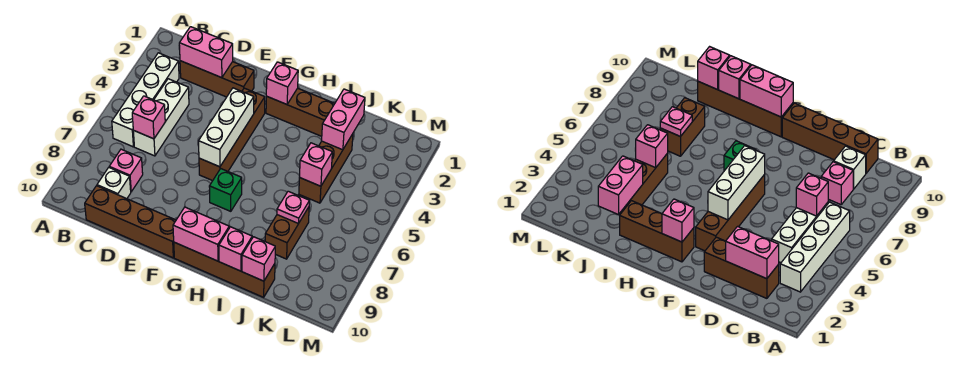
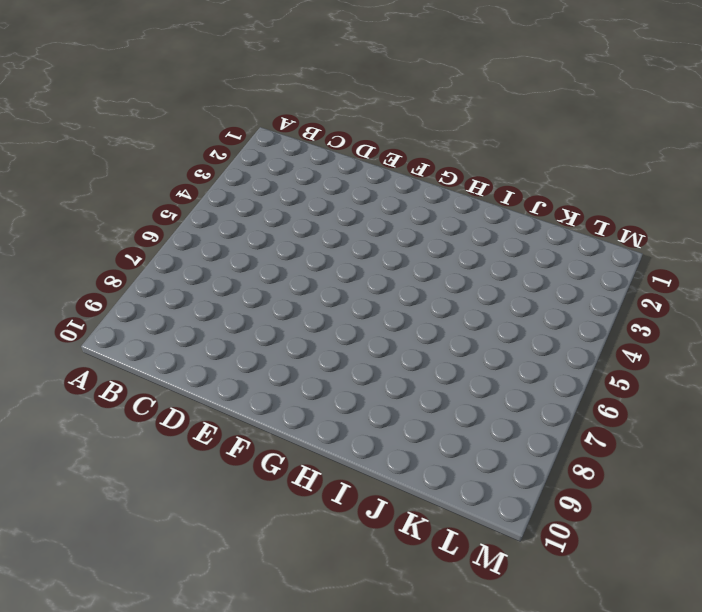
none -> white 1x4 brick [112,53,179,147]
none -> brown 1x3 brick [180,61,254,97]
none -> white 1x3 brick [133,79,189,156]

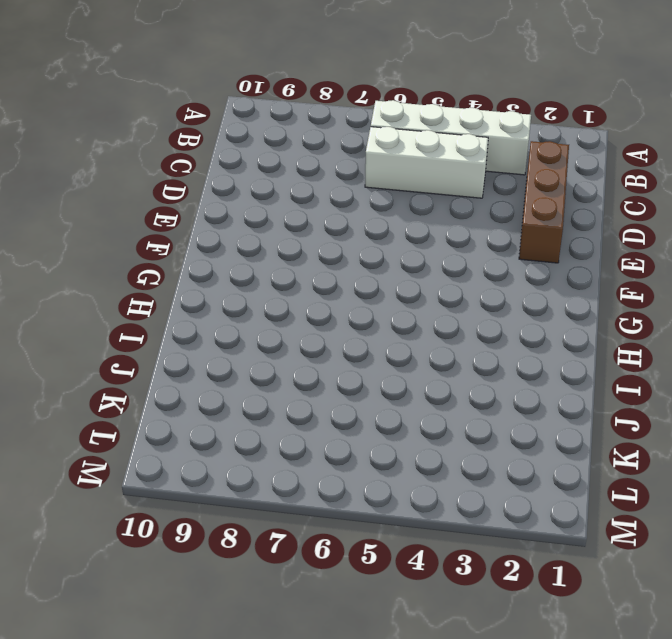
none -> pink 1x1 brick [109,149,143,192]
none -> white 1x1 brick [97,168,131,199]
none -> brown 1x4 brick [85,186,176,258]

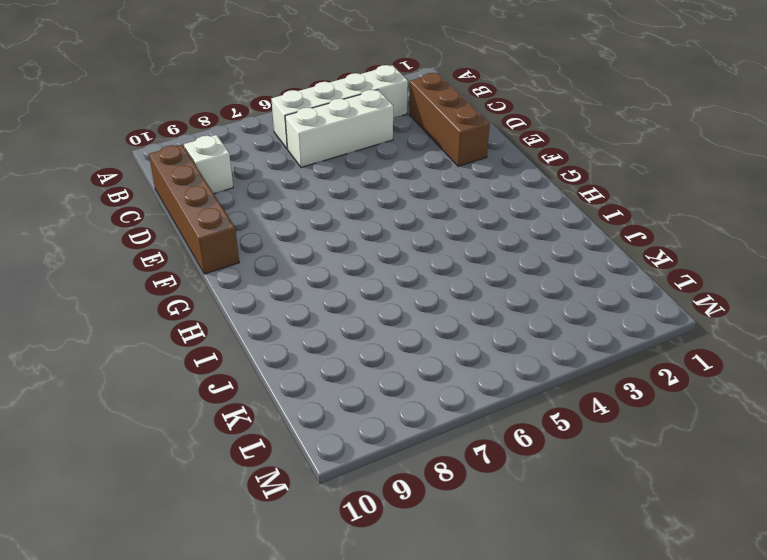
none -> pink 1x1 brick [109,149,143,192]
none -> brown 1x4 brick [199,88,265,181]
none -> brown 1x3 brick [266,88,335,136]

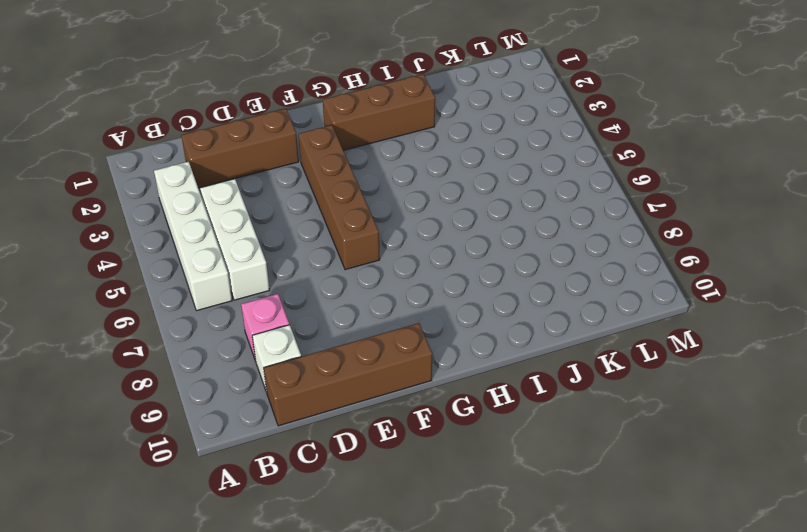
none -> green 1x1 brick [209,169,242,211]
none -> brown 1x4 brick [174,242,275,297]
none -> brown 1x3 brick [299,134,353,203]

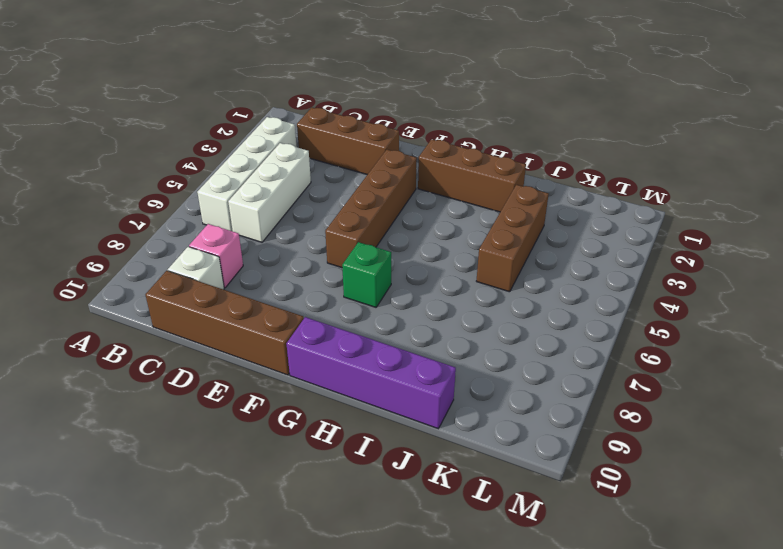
purple 1x4 brick [286,317,456,429] -> brown 1x4 brick [174,242,275,297]
none -> brown 1x2 brick [265,207,309,259]
none -> pink 1x2 brick [179,27,233,78]
none -> pink 1x1 brick [132,96,165,139]

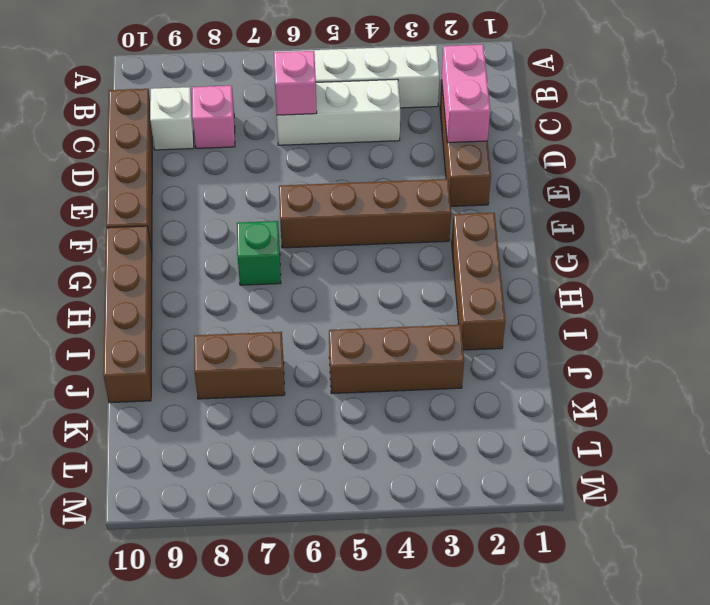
none -> white 1x3 brick [199,88,254,167]
none -> pink 1x1 brick [266,62,298,104]
none -> pink 1x2 brick [173,207,229,261]

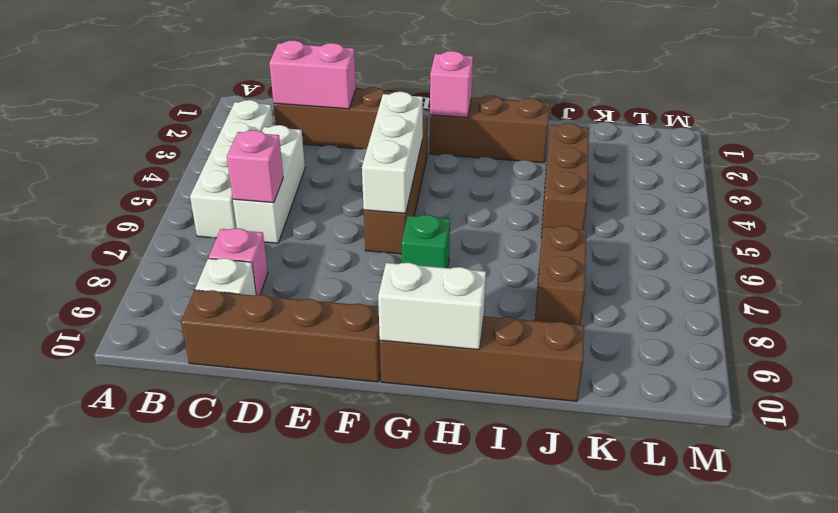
white 1x2 brick [378,263,486,350] -> pink 1x2 brick [173,207,229,261]
none -> pink 1x1 brick [219,227,252,271]
none -> pink 1x2 brick [322,89,365,150]
none -> pink 1x1 brick [300,143,332,186]

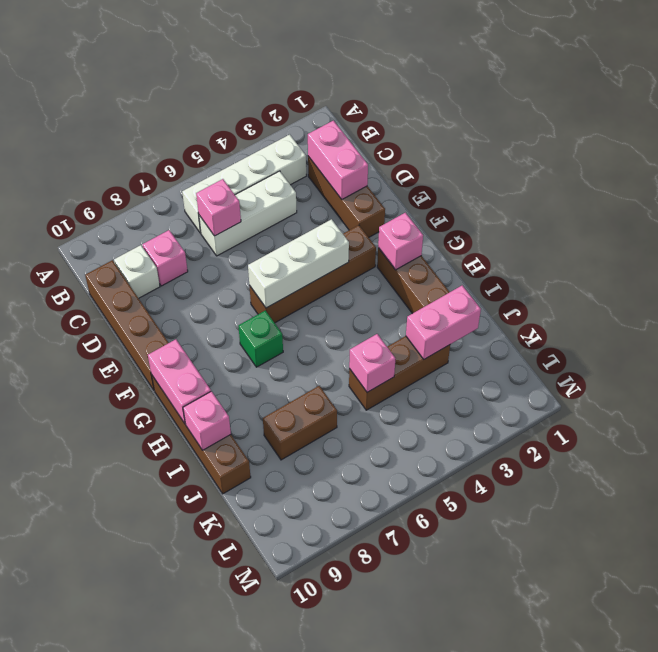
none -> pink 1x1 plate [277,191,309,224]
none -> pink 1x1 brick [242,237,275,281]

